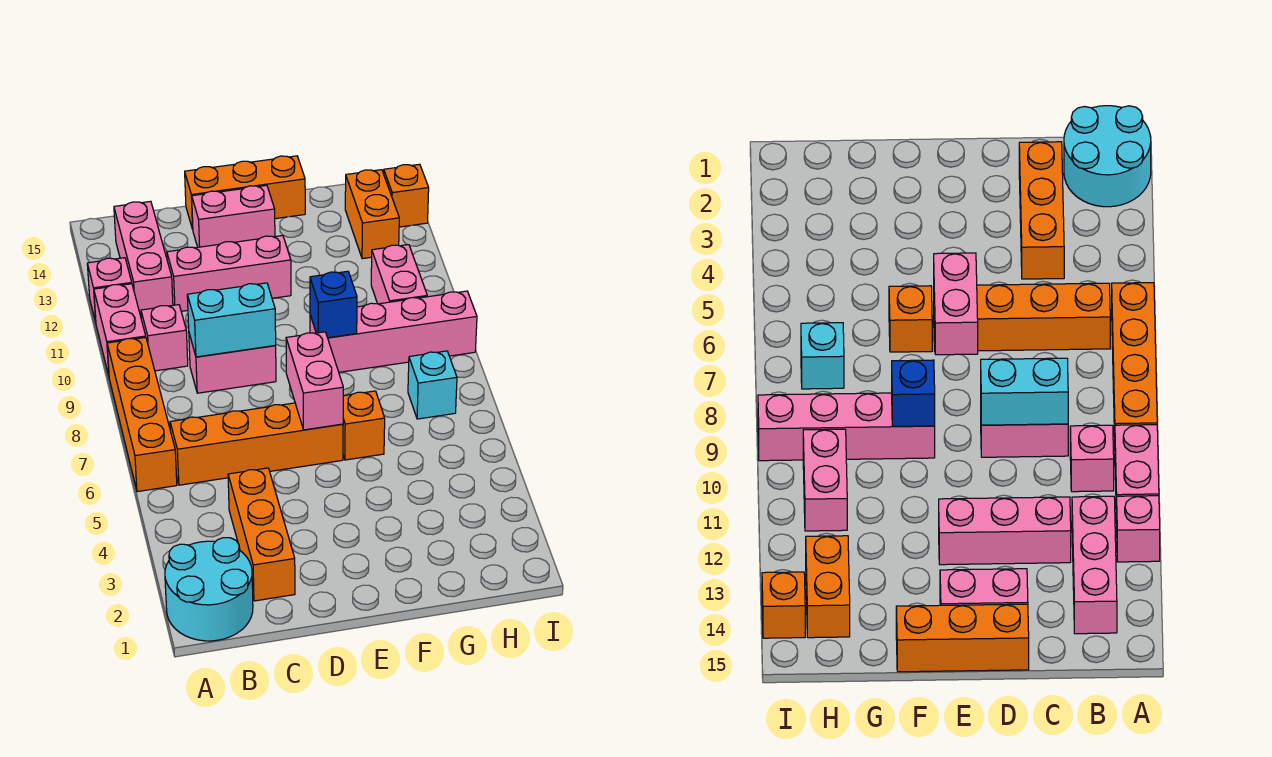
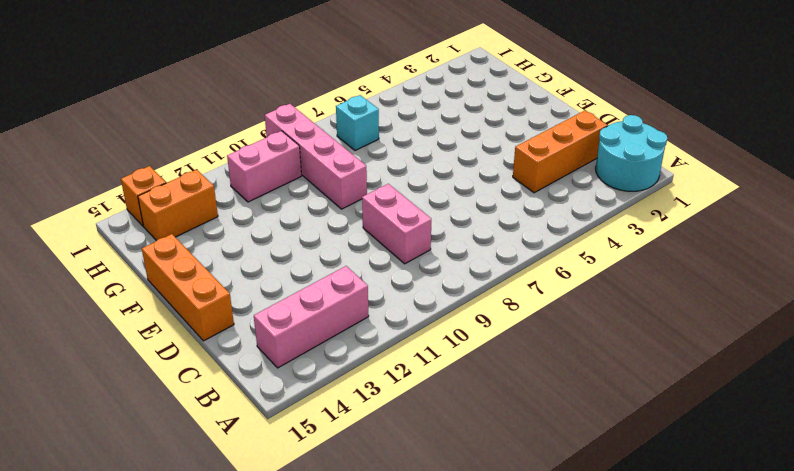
none -> orange 1x4 brick [107,337,177,492]
none -> pink 1x2 brick [94,284,146,376]
none -> pink 1x1 brick [87,258,132,322]

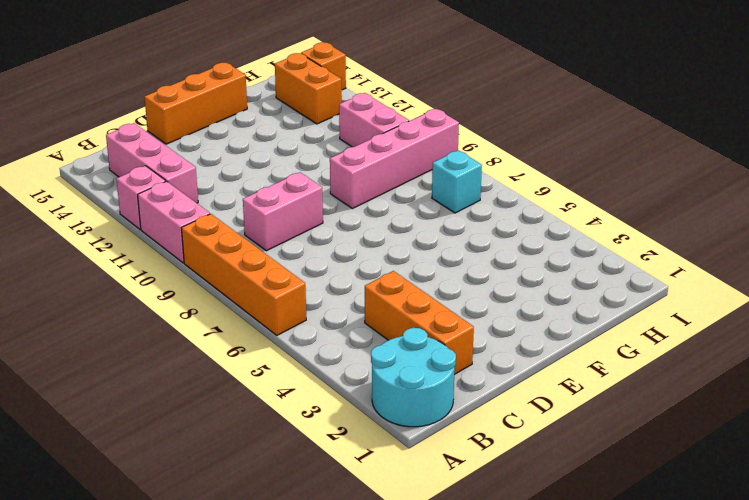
none -> orange 1x4 brick [170,403,343,485]
none -> pink 1x1 brick [141,305,188,371]
none -> pink 1x3 brick [167,236,291,311]

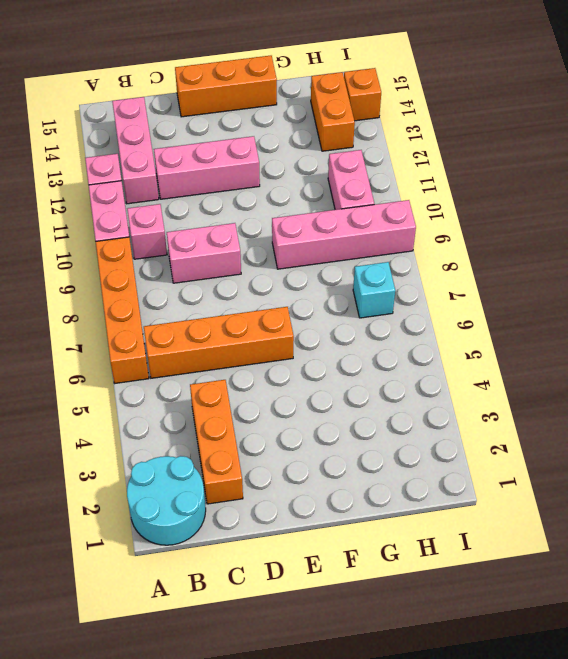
none -> pink 1x2 brick [192,185,275,247]
none -> orange 1x1 brick [343,391,385,460]
none -> cyan 1x2 brick [187,283,276,357]

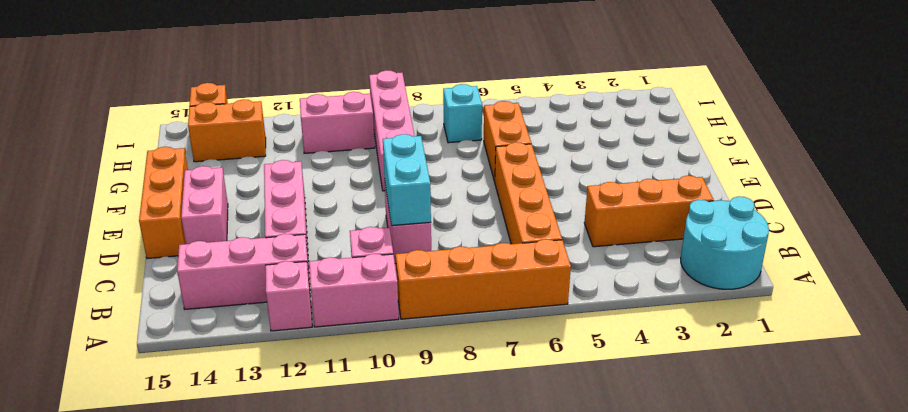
orange 1x2 brick [484,101,531,182] -> orange 1x1 brick [343,391,385,460]
none -> pink 1x2 brick [286,332,344,430]
none -> blue 1x1 brick [310,271,357,338]

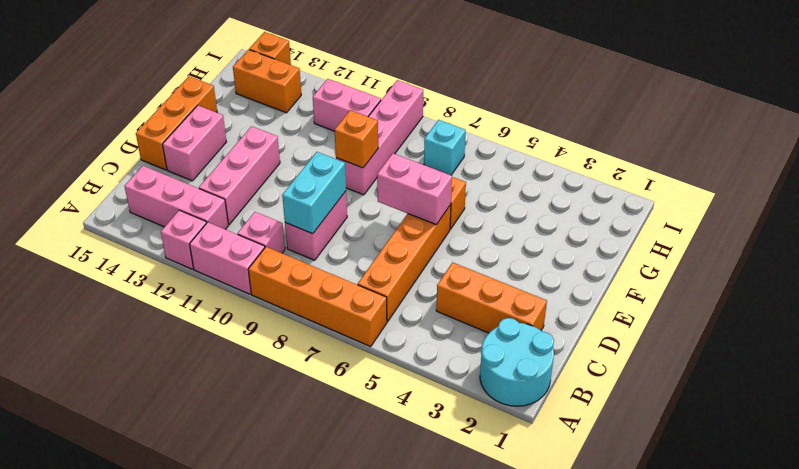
orange 1x1 brick [335,110,378,168] -> blue 1x1 brick [310,271,357,338]

